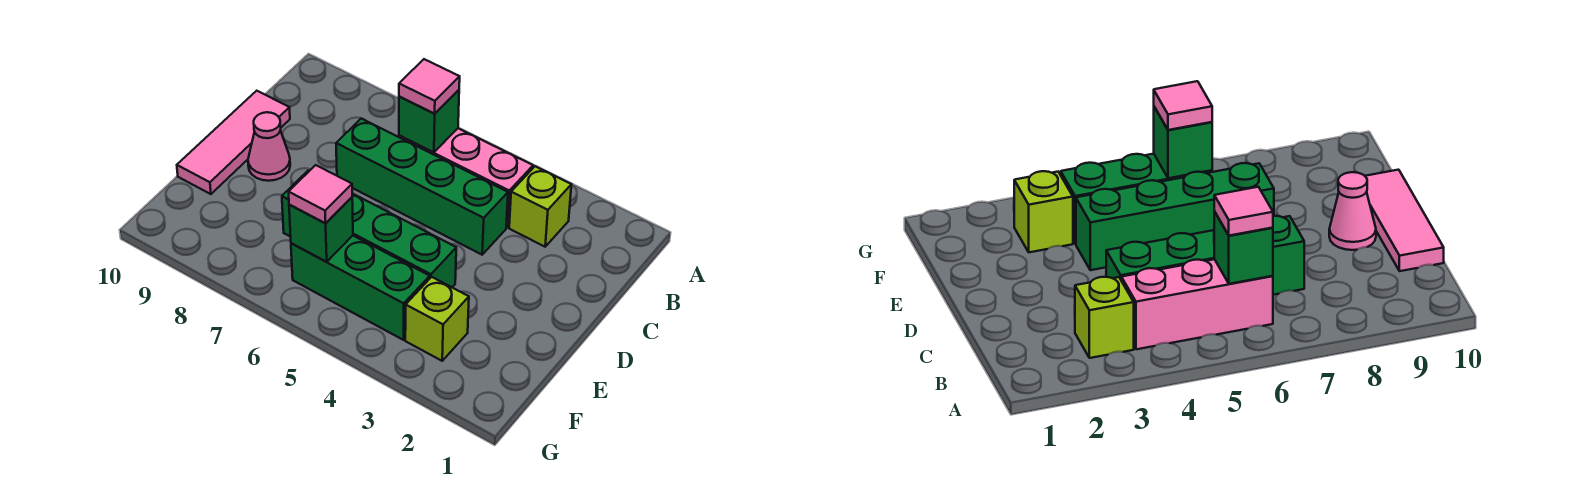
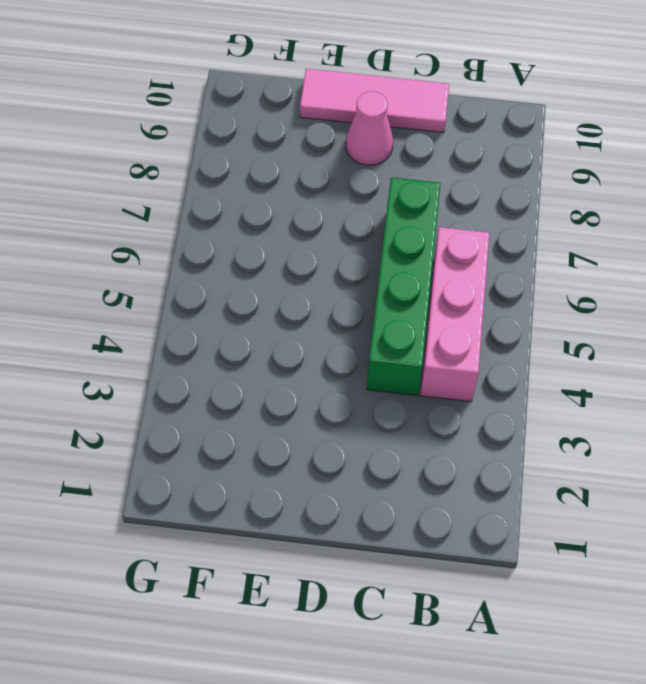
none -> lime 1x1 brick [509,166,571,247]
none -> green 1x4 brick [282,171,456,287]
none -> lime 1x1 brick [405,277,469,361]

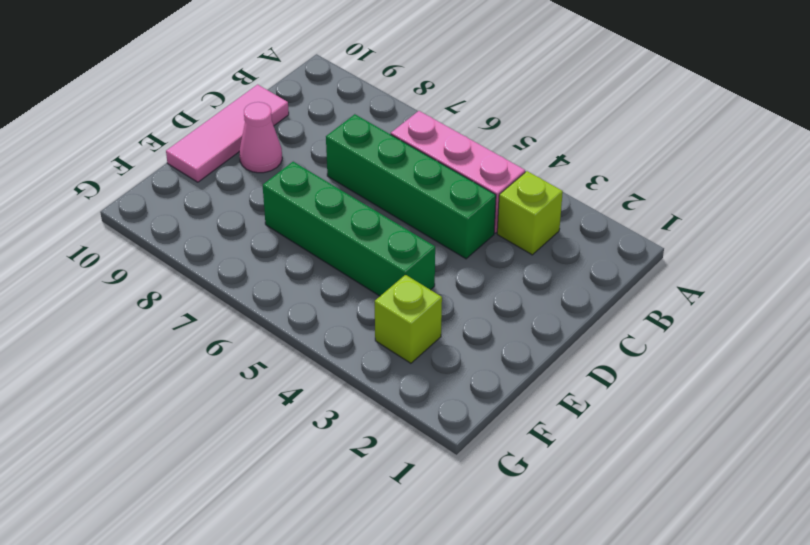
none -> green 1x3 brick [291,236,430,340]
none -> green 1x1 brick [399,90,459,153]
none -> green 1x1 brick [289,197,353,262]

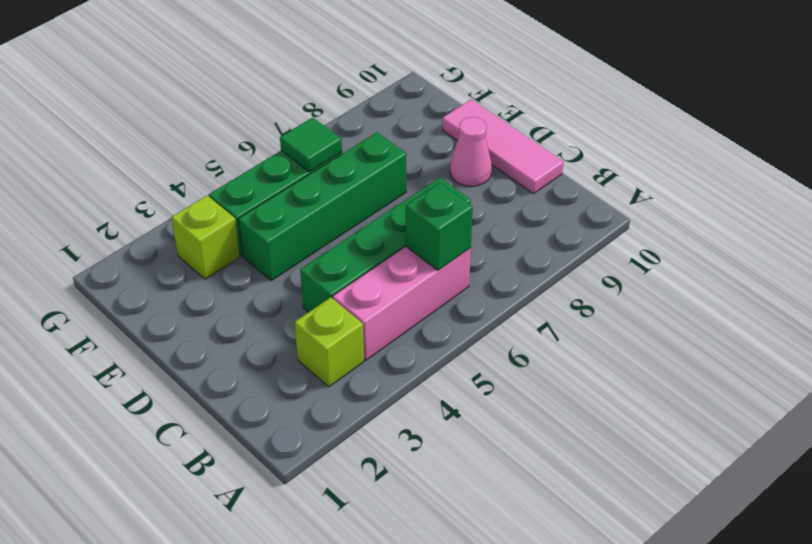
green 1x1 tile [280,118,342,172] -> green 1x1 brick [289,197,353,262]
none -> pink 1x1 tile [399,59,460,114]
none -> pink 1x1 tile [289,165,352,223]

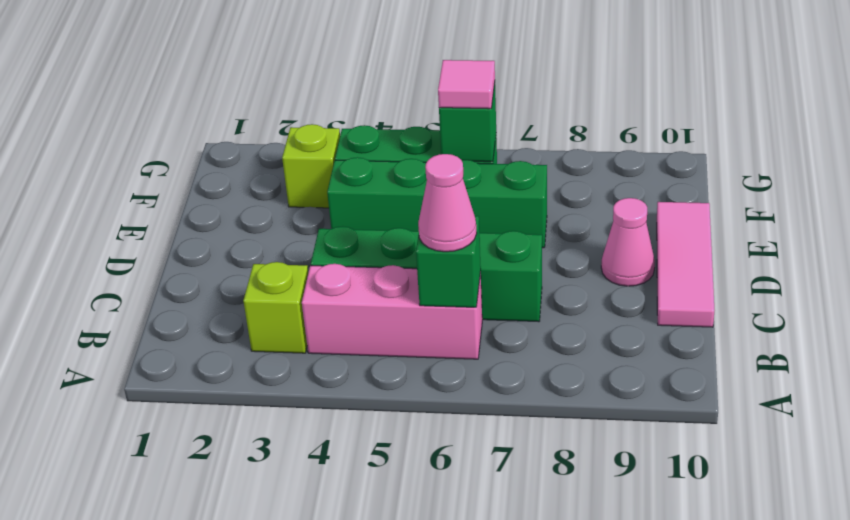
pink 1x1 cone [418,154,477,252] -> pink 1x1 tile [399,59,460,114]

